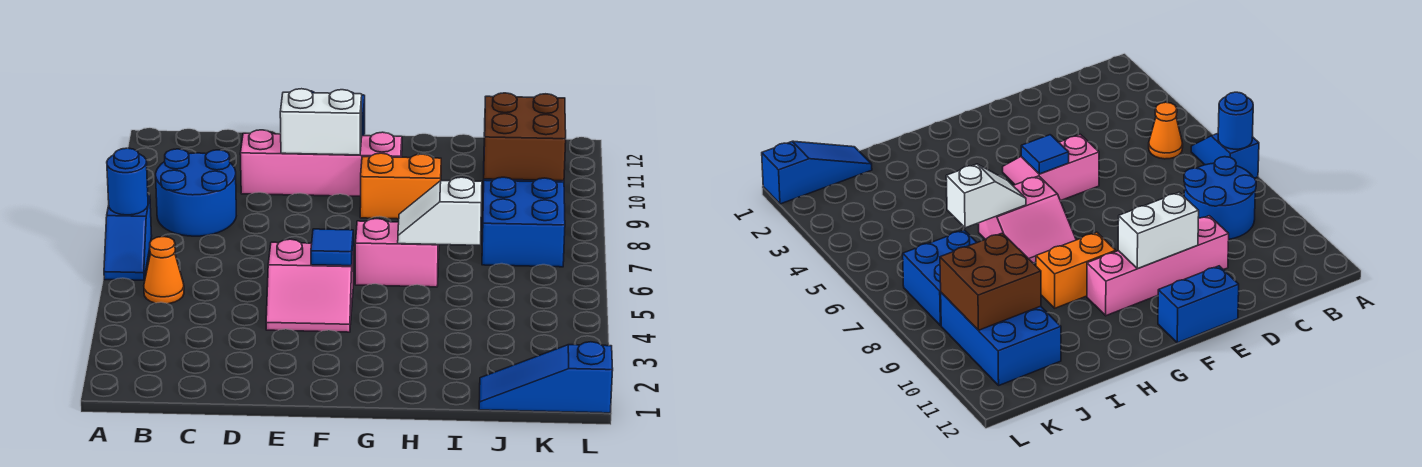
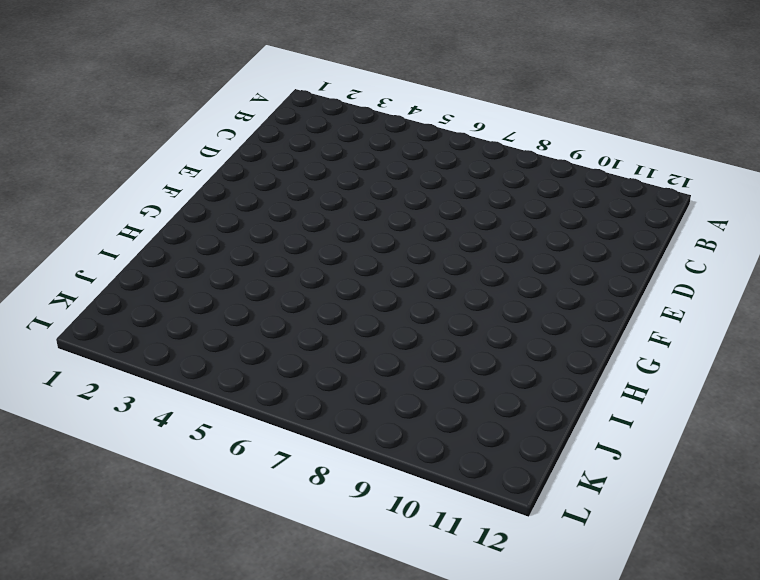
none -> blue 1x2 slope [104,195,152,280]
none -> orange 1x1 cone [144,237,184,304]
none -> blue 2x2 round brick [156,149,236,236]

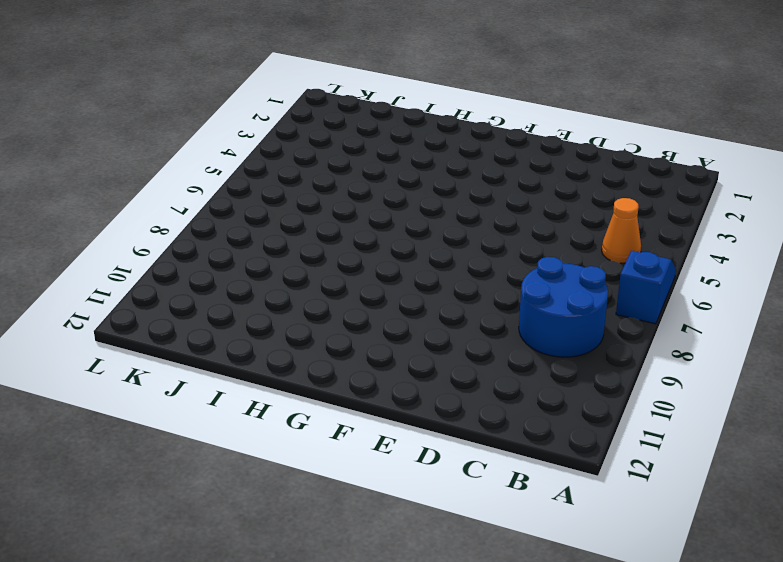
none -> pink 1x4 brick [240,130,402,197]
none -> pink 2x2 slope [266,239,353,332]
none -> blue 1x2 brick [1158,266,1239,343]

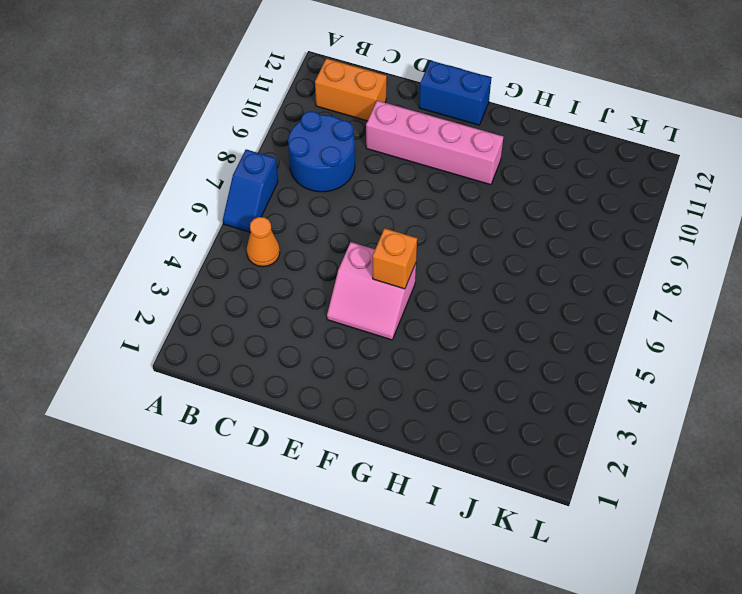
orange 1x2 brick [315,59,387,121] -> orange 1x2 brick moved to [360,153,441,219]
orange 1x1 brick [373,228,417,289] -> blue 1x1 tile [311,229,353,266]
none -> pink 2x2 slope [355,219,439,287]
none -> blue 1x3 slope [479,342,613,413]
none -> blue 2x2 brick [482,177,565,267]

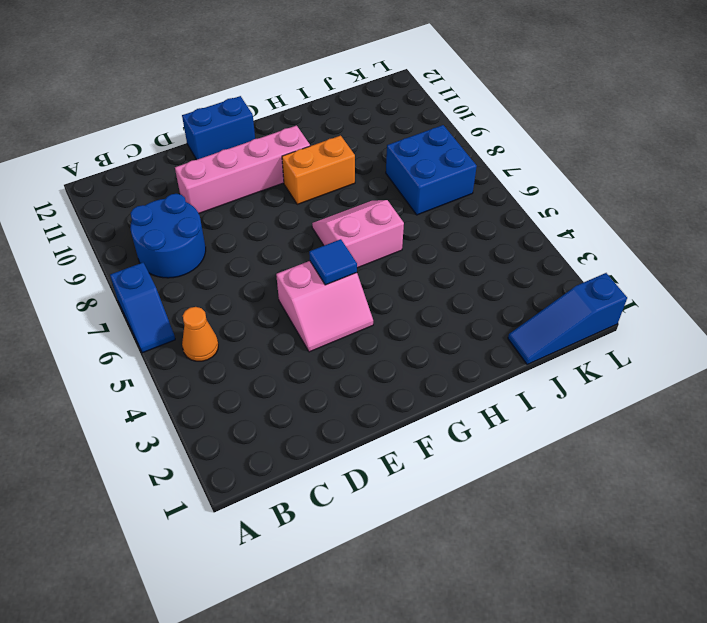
none -> blue 2x3 brick [941,293,1061,385]
none -> blue 1x1 round brick [107,148,148,215]
none -> white 1x2 brick [280,89,362,155]

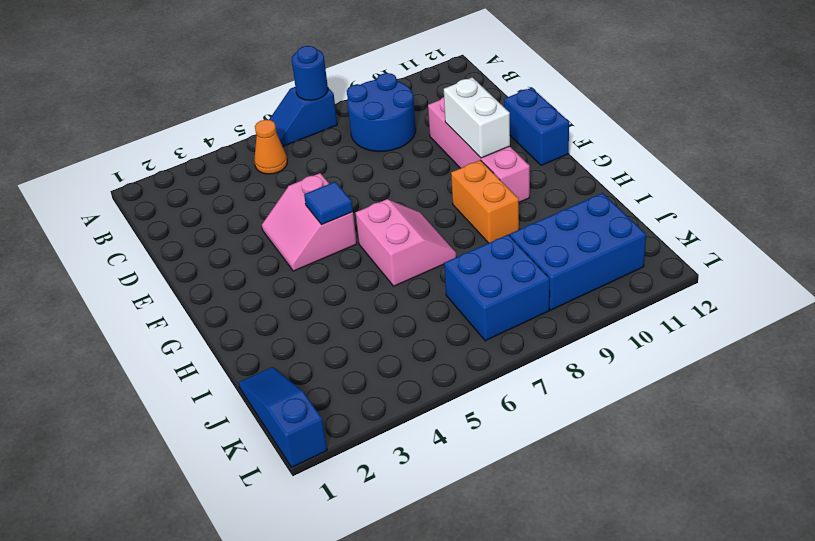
none -> white 1x2 slope [398,177,482,245]
none -> brown 2x2 brick [484,93,566,181]

